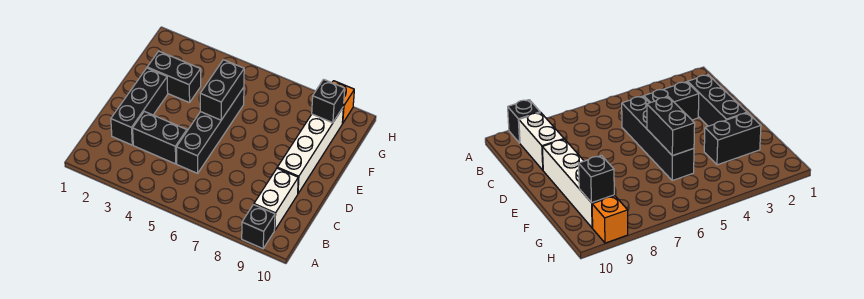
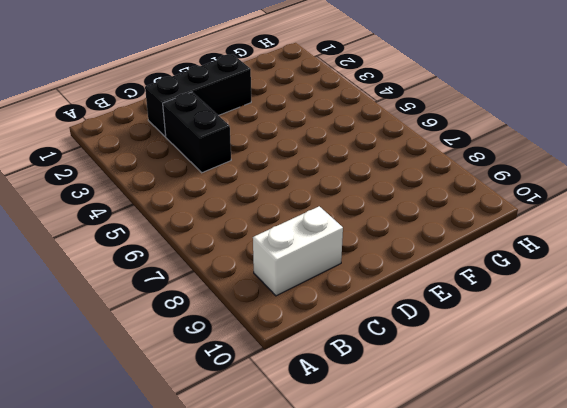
none -> black 1x1 brick [242,205,275,249]
none -> black 1x4 brick [176,87,244,173]

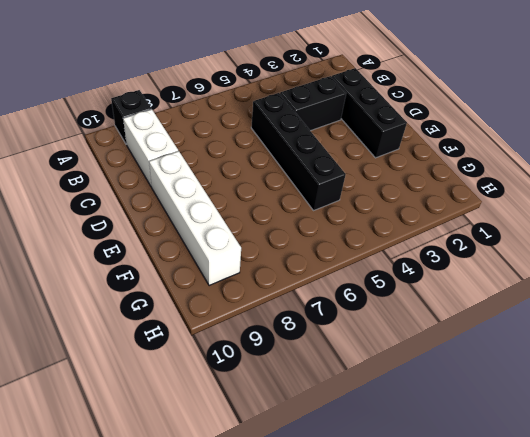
none -> black 1x2 brick [147,51,201,103]
none -> orange 1x1 brick [332,81,354,123]

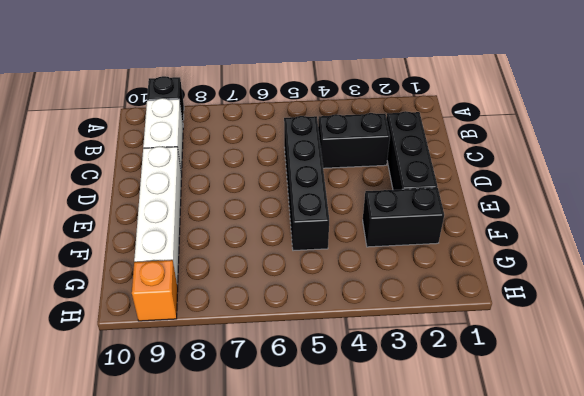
none -> black 1x2 brick [200,60,244,120]
none -> black 1x1 brick [312,79,345,123]

